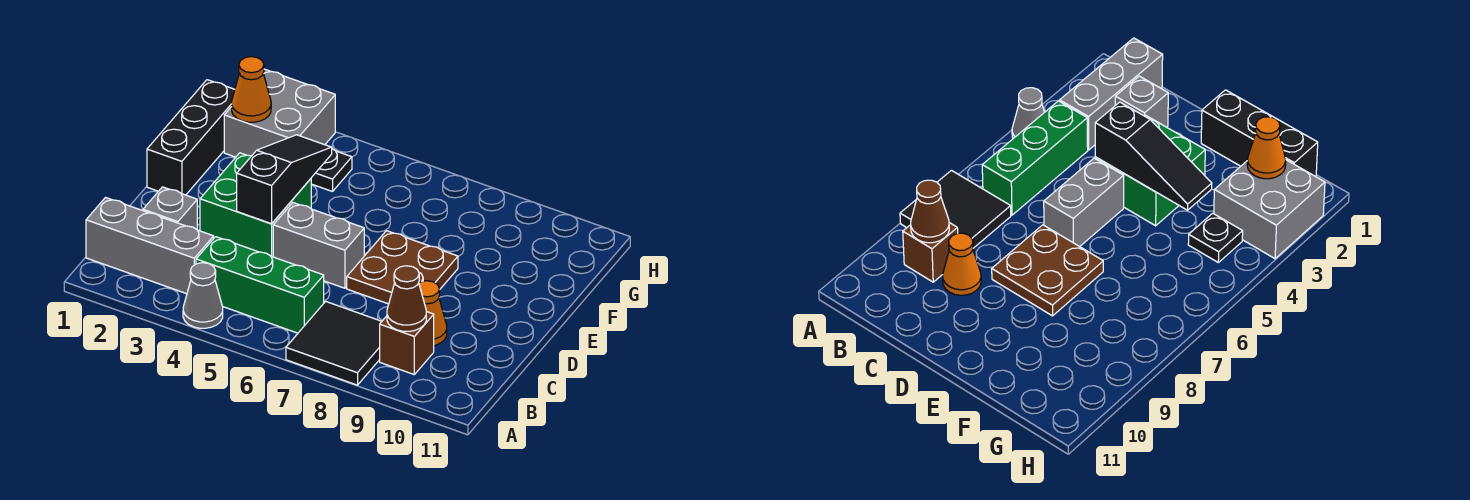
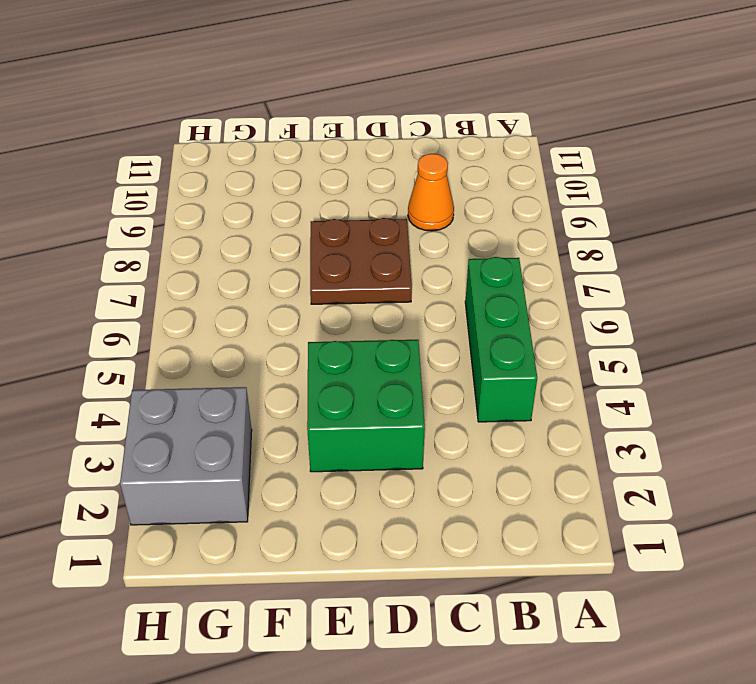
none -> grey 1x1 cone [183,263,223,328]
none -> black 2x2 tile [286,301,382,385]
none -> grey 1x3 brick [86,198,214,294]

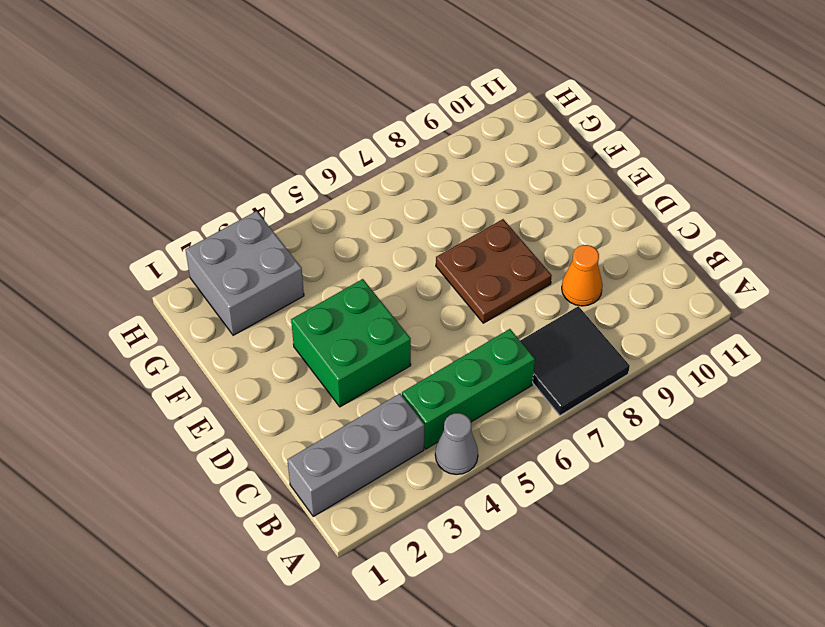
none -> brown 1x1 brick [380,312,434,374]
none -> grey 1x1 brick [143,187,197,229]
none -> grey 1x2 brick [273,203,364,288]

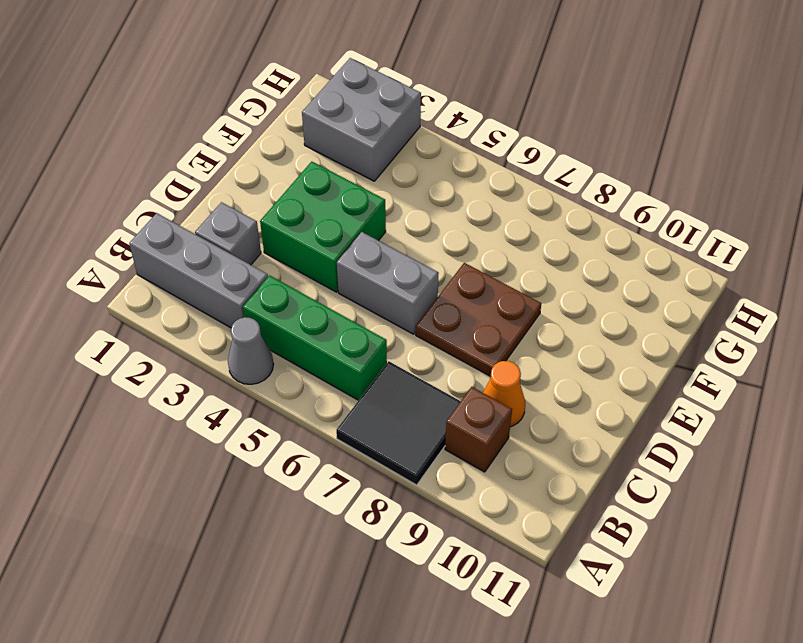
none -> black 1x3 brick [147,80,235,195]
none -> black 1x1 plate [311,149,352,192]
none -> brown 1x1 cone [387,266,426,331]

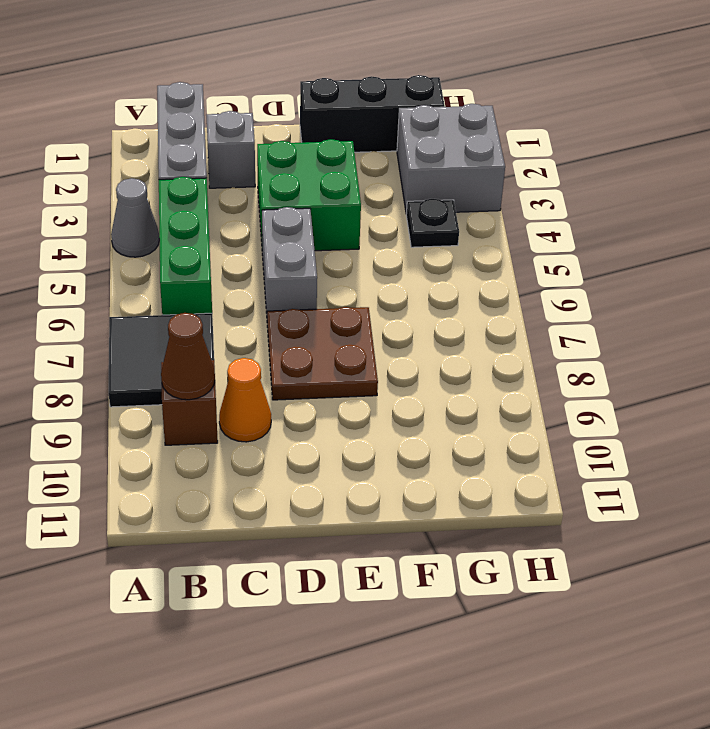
none -> black 1x3 slope [237,135,332,224]
none -> orange 1x1 cone [232,57,271,122]

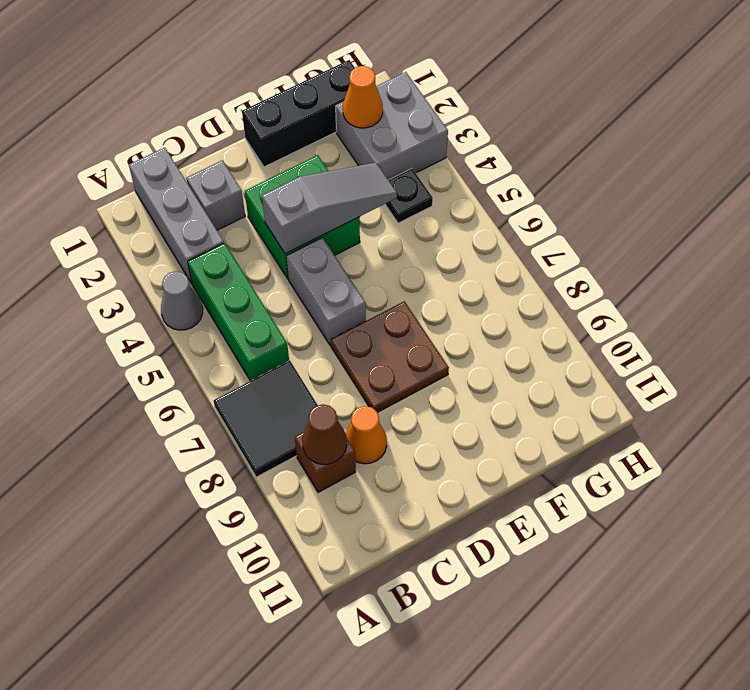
grey 1x3 slope [262,163,397,254] -> black 1x3 slope [237,135,332,224]

